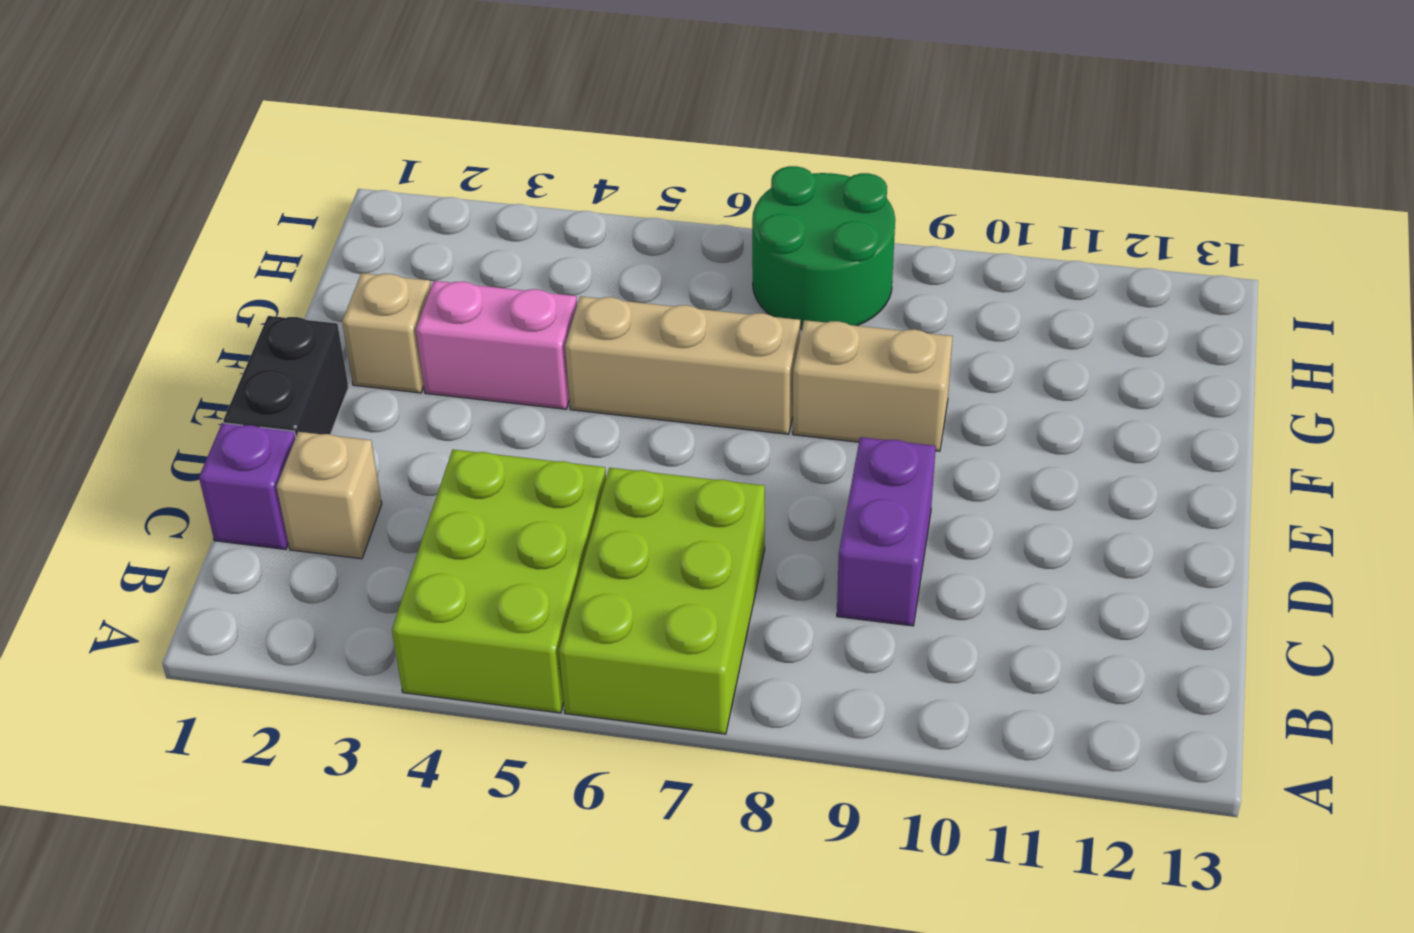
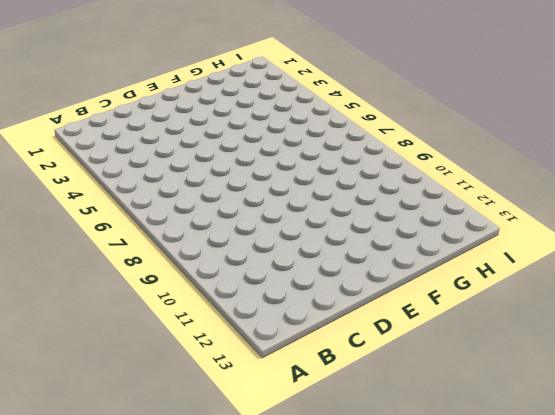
none -> lime 2x3 brick [392,450,606,713]
none -> lime 2x3 brick [559,468,765,734]

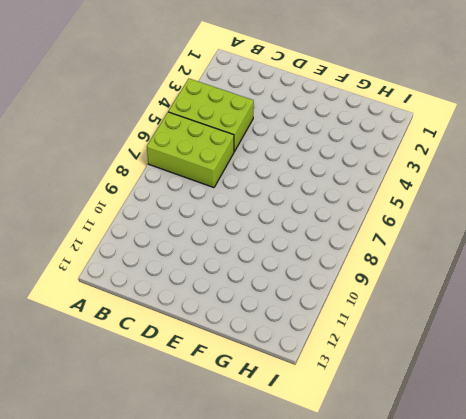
none -> purple 1x1 brick [199,423,296,549]
none -> tan 1x1 brick [277,432,382,559]

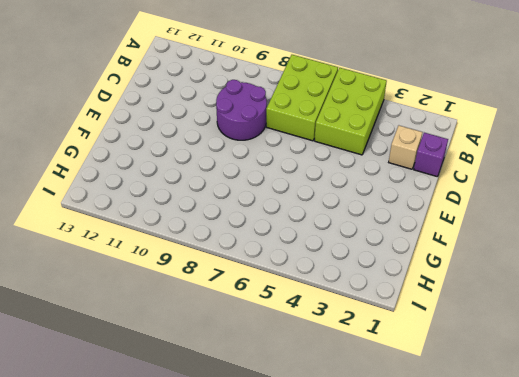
purple 2x2 round brick [216,80,267,140] -> purple 1x2 brick [837,437,936,626]
none -> black 1x2 brick [223,316,349,436]
none -> tan 1x1 brick [342,273,431,393]

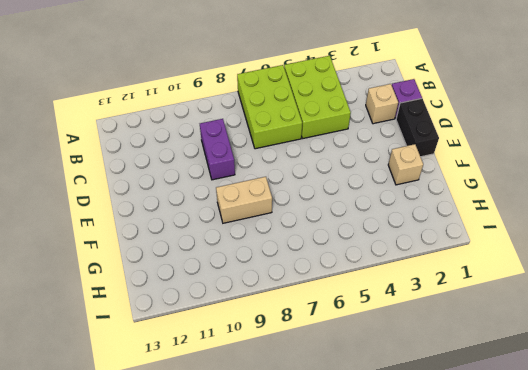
none -> pink 1x2 brick [416,281,577,409]
none -> tan 1x3 brick [565,296,800,434]

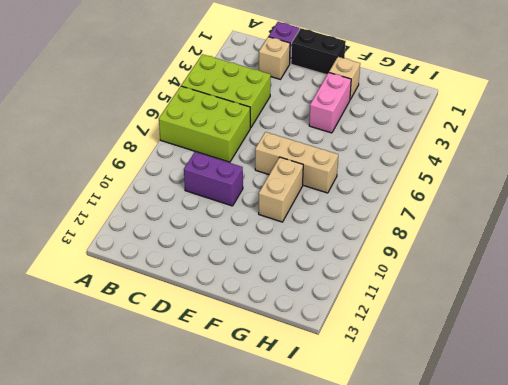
tan 1x3 brick [255,132,338,193] -> tan 1x3 brick turned to [565,296,800,434]
none -> green 2x2 round brick [752,166,895,329]

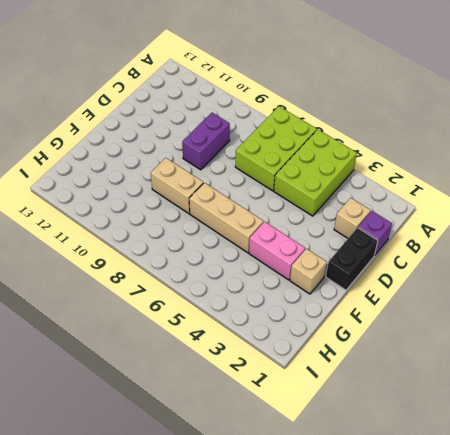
none -> green 2x2 round brick [752,166,895,329]

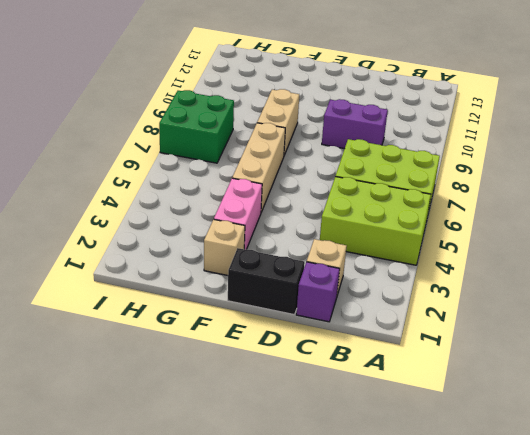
green 2x2 brick [159,90,234,163] -> green 2x2 round brick [752,166,895,329]

